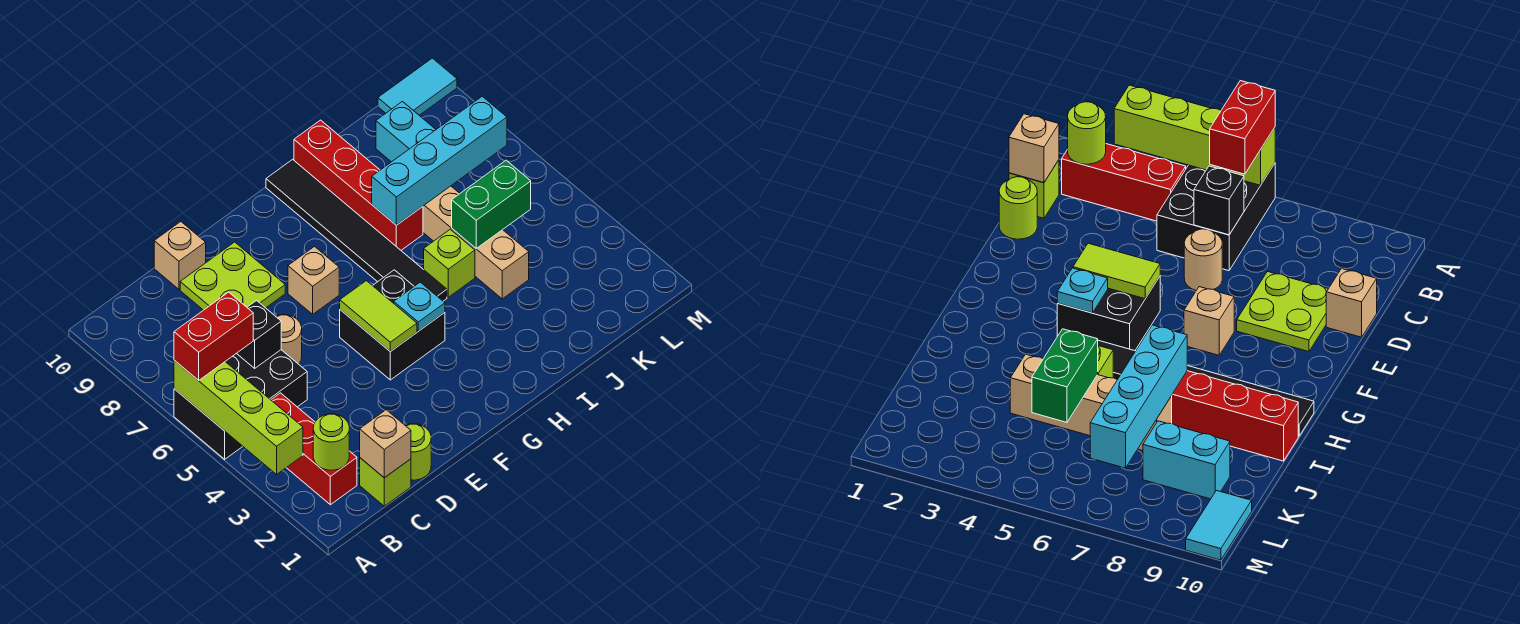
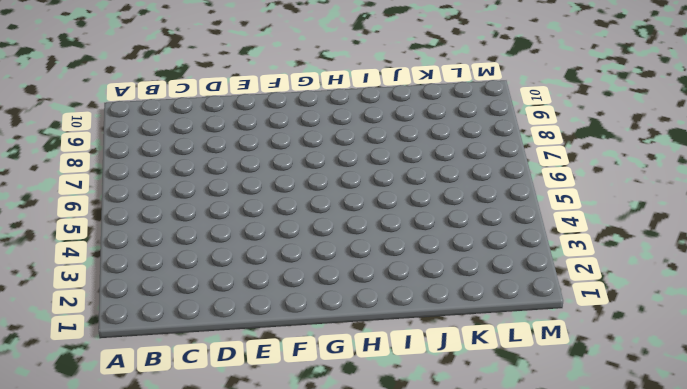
none -> black 2x3 brick [174,350,307,459]
none -> red 1x3 brick [271,393,357,505]
none -> lime 1x1 brick [360,458,411,506]

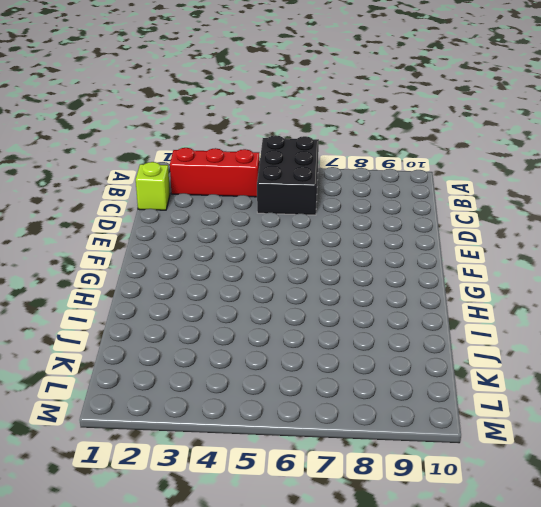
none -> lime 1x1 round brick [405,424,431,480]
none -> tan 1x1 round brick [276,315,302,364]
none -> lime 2x2 plate [180,242,285,310]

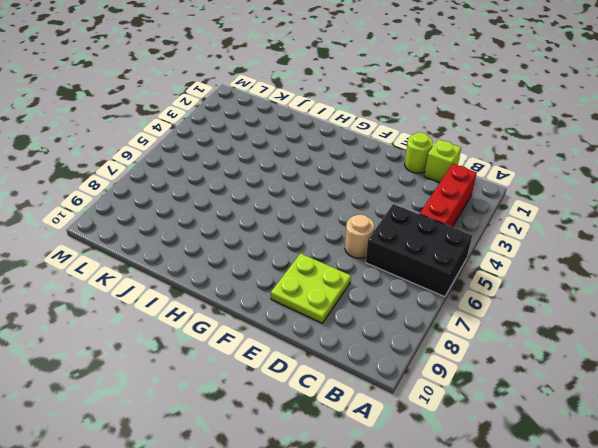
none -> tan 1x1 brick [154,222,206,289]
none -> black 2x2 brick [340,270,445,380]
none -> tan 1x1 brick [288,247,339,314]

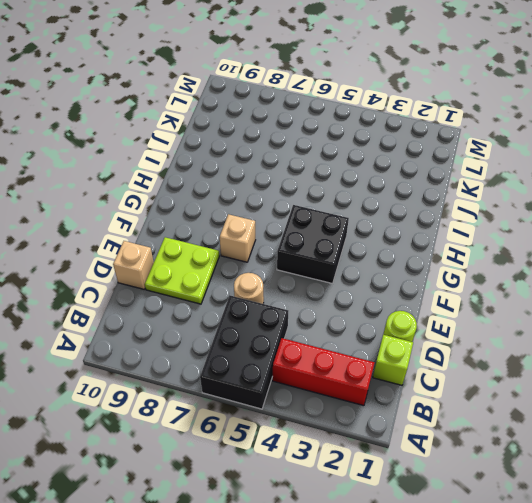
none -> black 1x6 tile [266,159,447,301]
none -> lime 1x1 brick [424,229,475,297]
none -> red 1x4 brick [294,120,423,250]

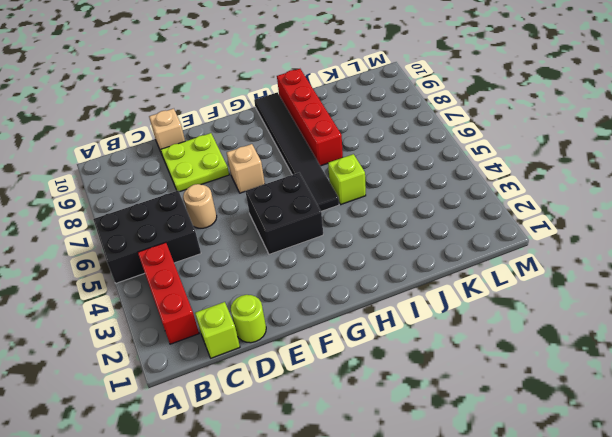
none -> tan 1x4 brick [423,186,529,299]
none -> cyan 1x2 brick [376,102,436,162]
none -> cyan 1x2 tile [378,58,457,115]

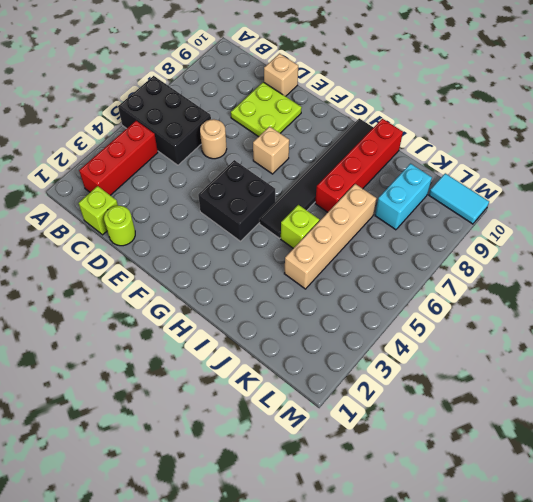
none -> lime 1x4 brick [174,360,303,474]
none -> lime 1x1 round brick [313,414,349,470]
none -> tan 1x1 brick [360,410,411,478]

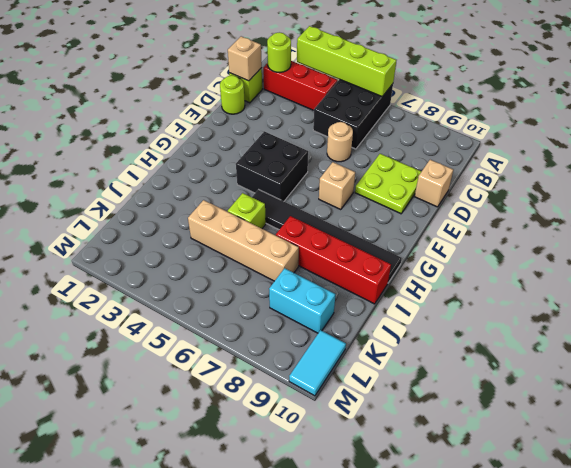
none -> black 1x1 brick [237,301,281,368]
none -> lime 1x2 tile [340,281,417,352]
none -> cyan 1x1 plate [394,282,445,331]

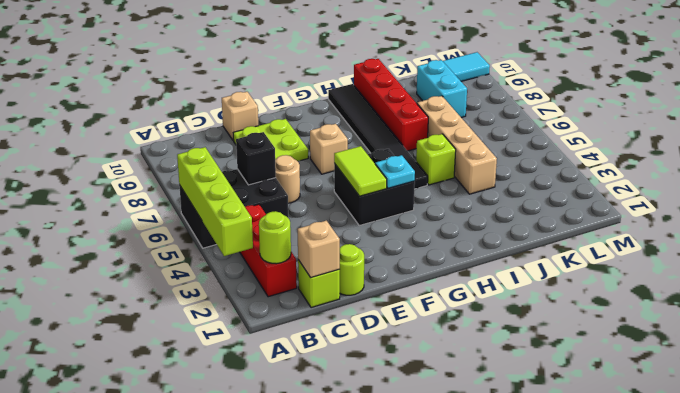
none -> cyan 1x4 brick [372,96,507,225]
none -> green 1x2 brick [452,160,531,248]
none -> red 1x2 brick [174,292,253,380]

